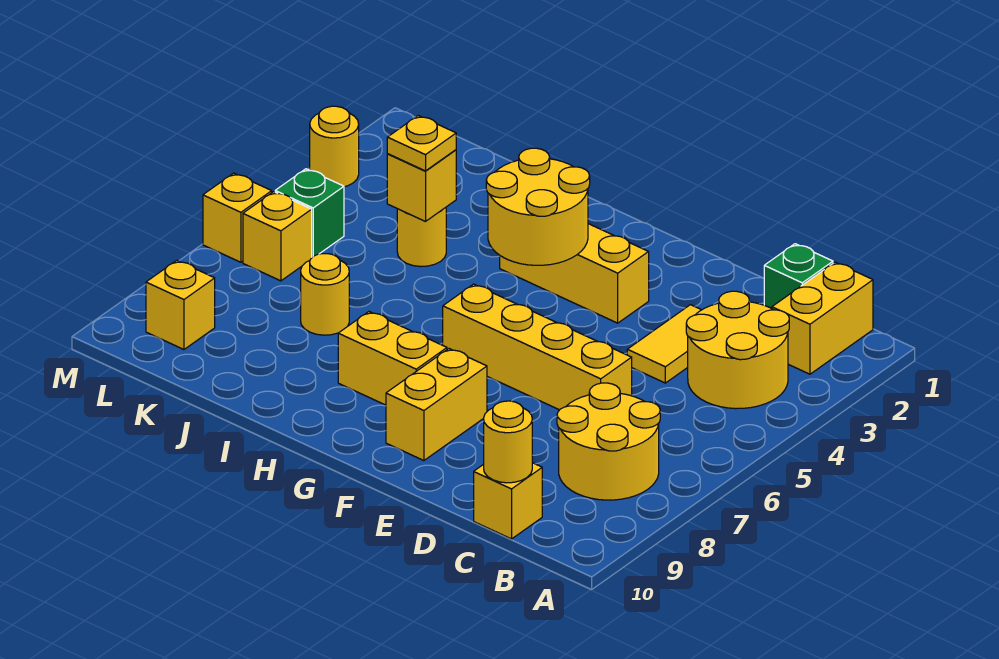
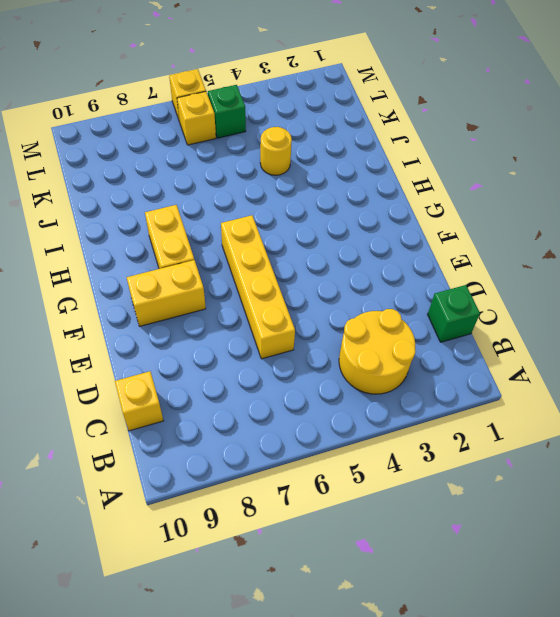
none -> yellow 1x2 brick [772,262,873,374]
none -> yellow 2x2 round brick [557,383,660,500]
none -> yellow 1x2 tile [627,305,701,383]

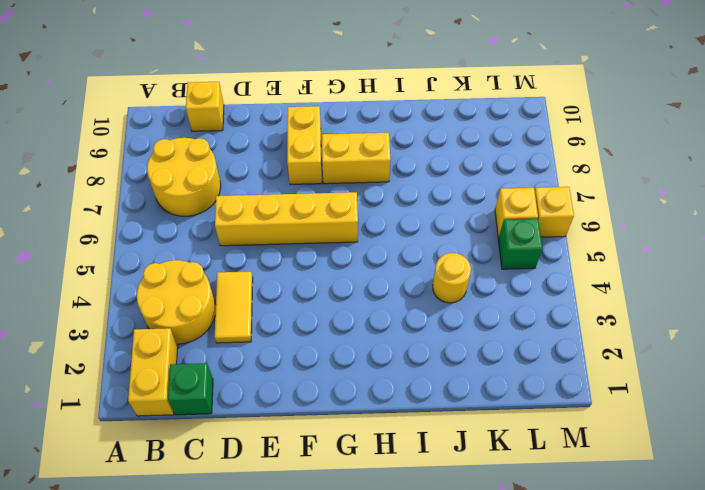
none -> yellow 1x3 brick [500,224,649,323]
none -> yellow 1x1 round brick [301,254,349,335]
none -> yellow 1x1 brick [146,260,215,349]

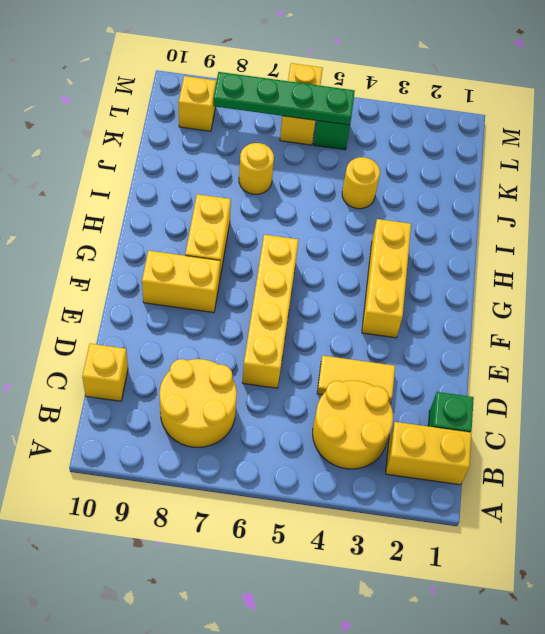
green 1x4 plate [213,72,355,125] -> none
none -> yellow 1x1 round brick [310,106,359,187]
none -> yellow 1x1 round brick [484,401,532,483]
none -> yellow 2x2 round brick [486,148,590,265]

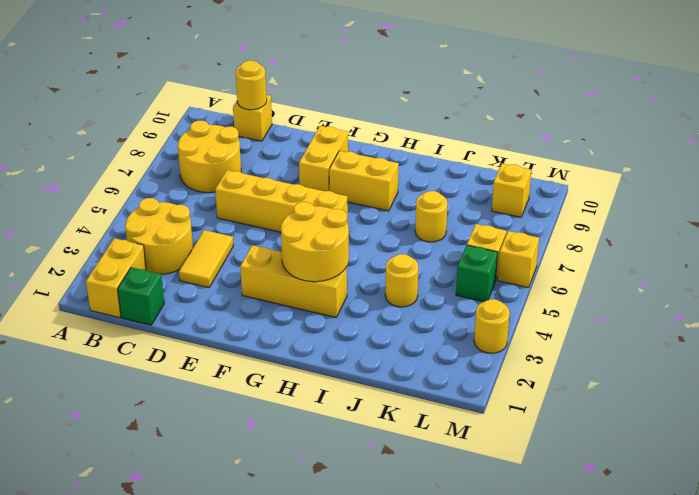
none -> yellow 1x1 brick [387,150,456,222]
none -> yellow 1x1 plate [387,115,456,171]

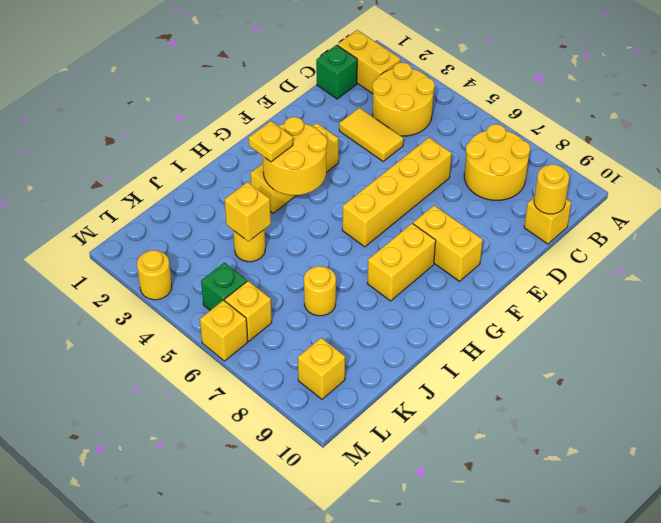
yellow 1x1 plate [249,121,293,162] -> yellow 1x1 plate moved to [387,115,456,171]

